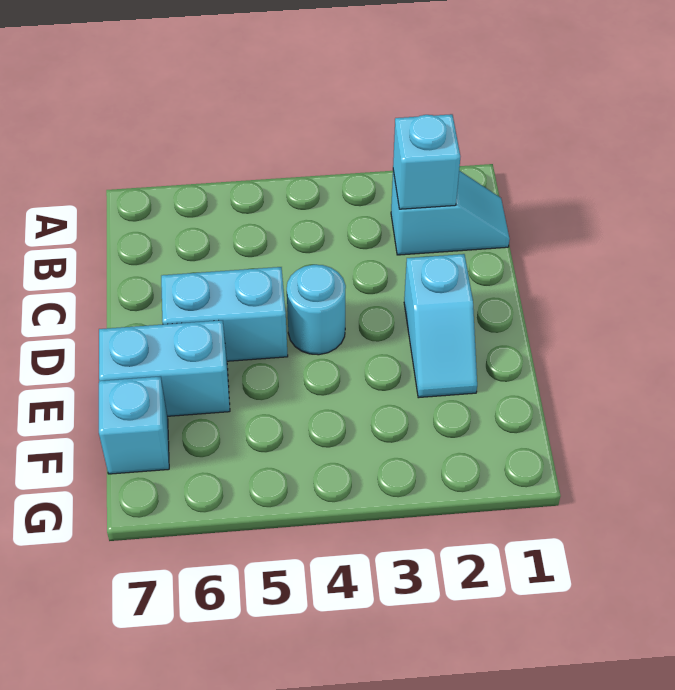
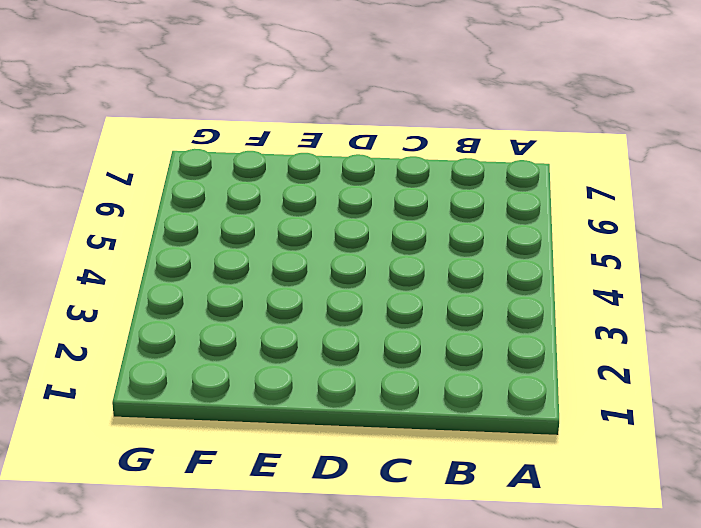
none -> cyan 1x2 slope [391,171,510,255]
none -> cyan 1x2 slope [404,254,477,398]

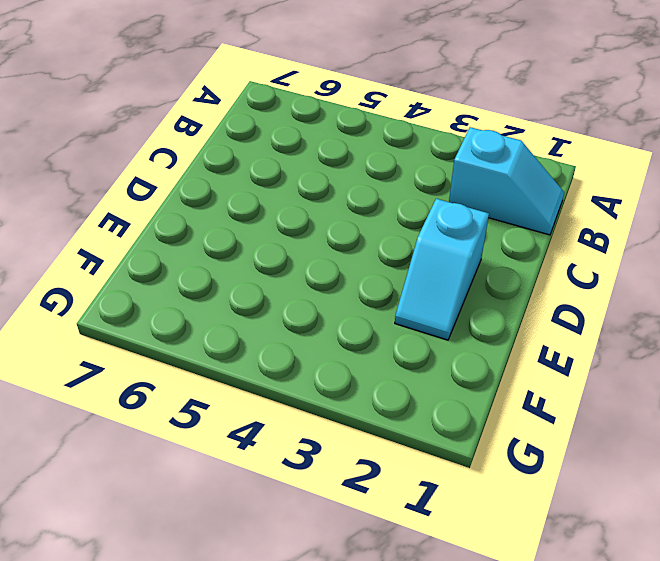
none -> cyan 1x1 round brick [287,265,346,355]
none -> cyan 1x2 brick [161,267,288,361]

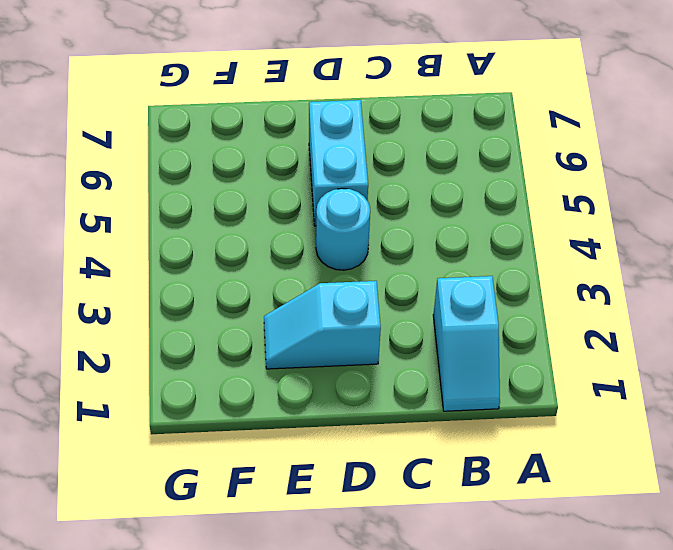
none -> cyan 1x2 brick [99,320,230,416]
none -> cyan 1x1 brick [99,376,169,474]

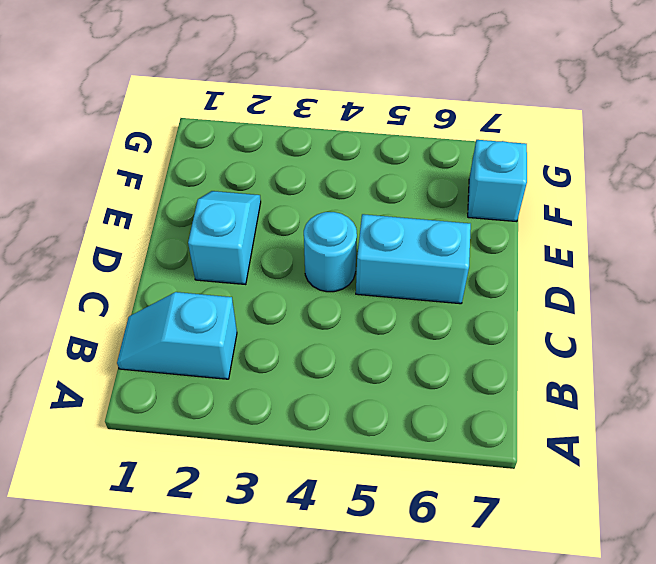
none -> cyan 1x2 brick [99,320,230,416]
none -> cyan 1x1 brick [393,114,460,209]

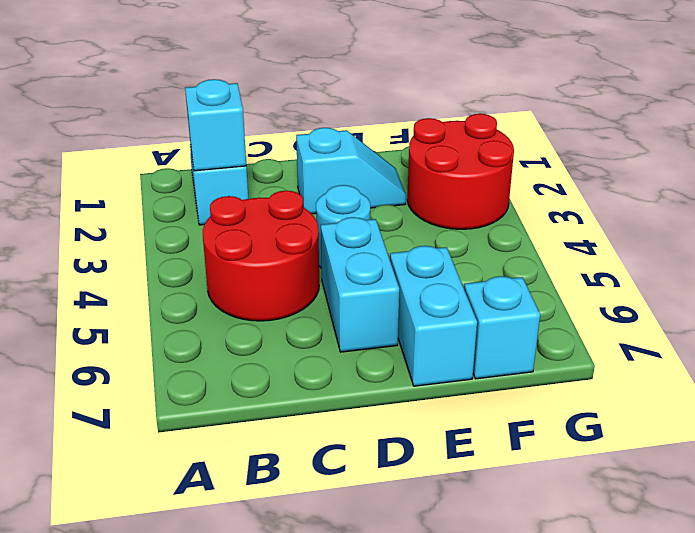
red 2x2 round brick [203,191,319,321] -> none
red 2x2 round brick [407,114,514,229] -> none

